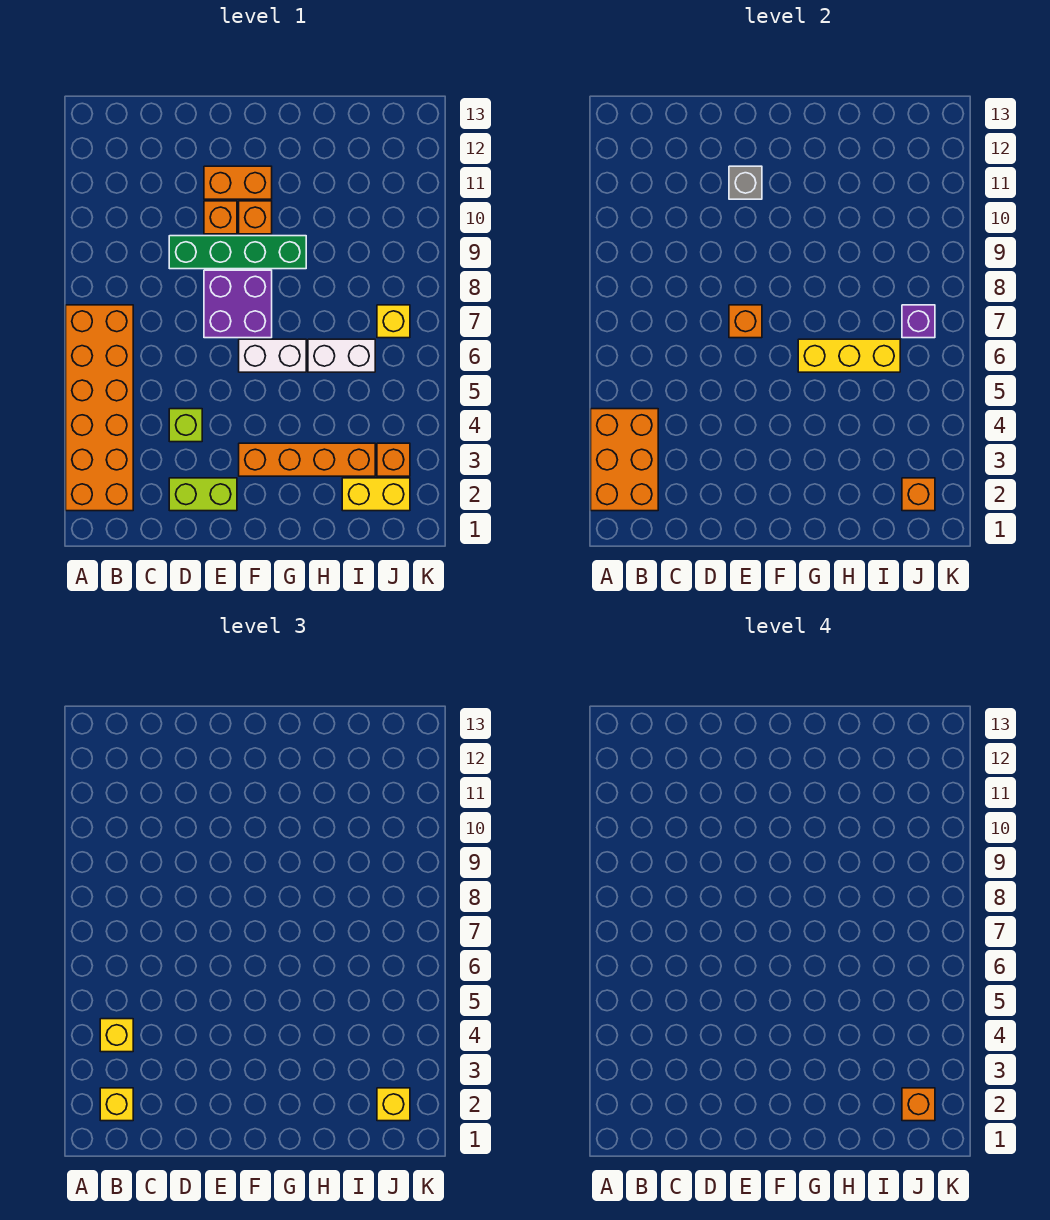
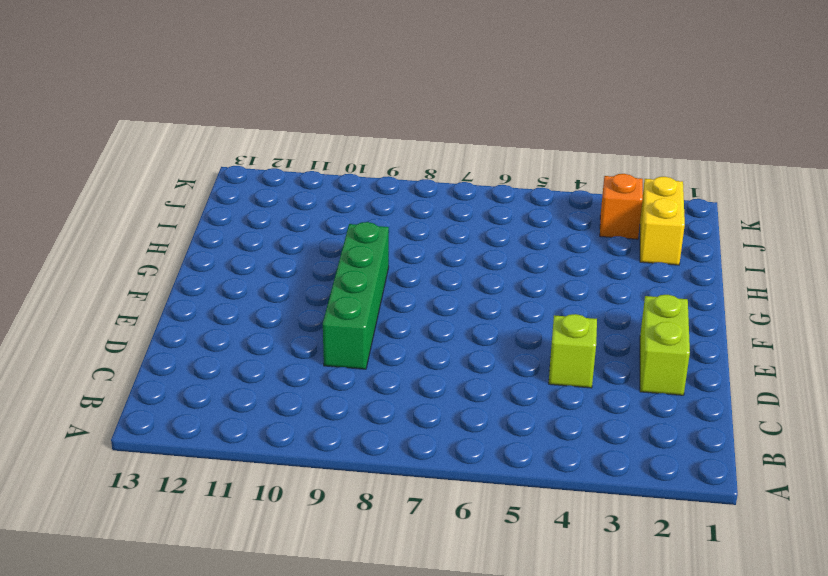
none -> orange 2x6 brick [66,305,133,511]
none -> purple 2x2 brick [204,270,272,338]
none -> orange 1x1 brick [204,201,237,234]

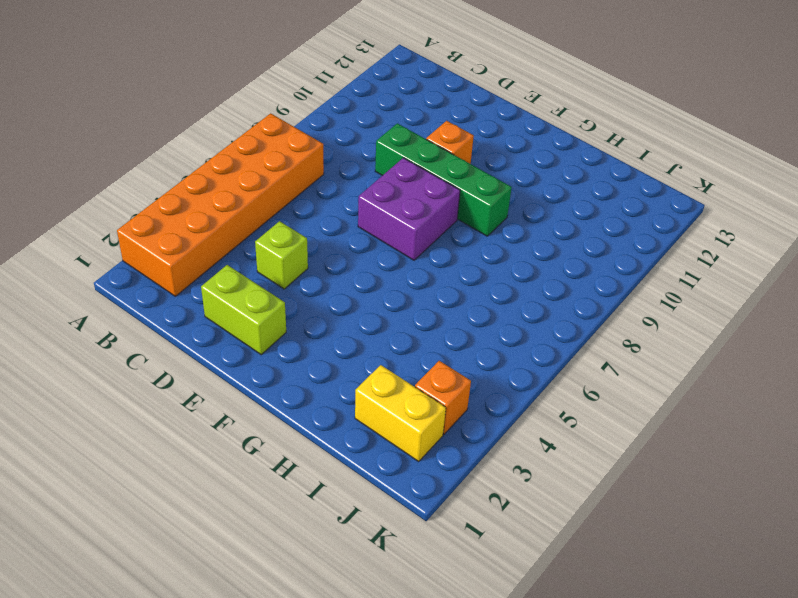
none -> orange 1x2 brick [204,166,272,199]
none -> orange 1x4 brick [239,443,375,476]
none -> white 1x2 brick [239,339,306,372]

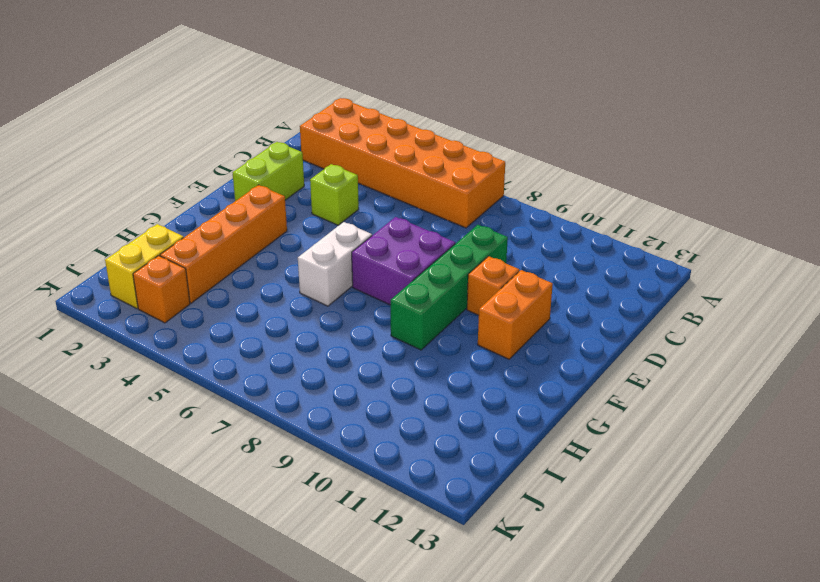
none -> orange 1x1 brick [239,201,272,234]
none -> white 1x2 brick [308,339,375,372]
none -> yellow 1x1 brick [377,305,410,338]

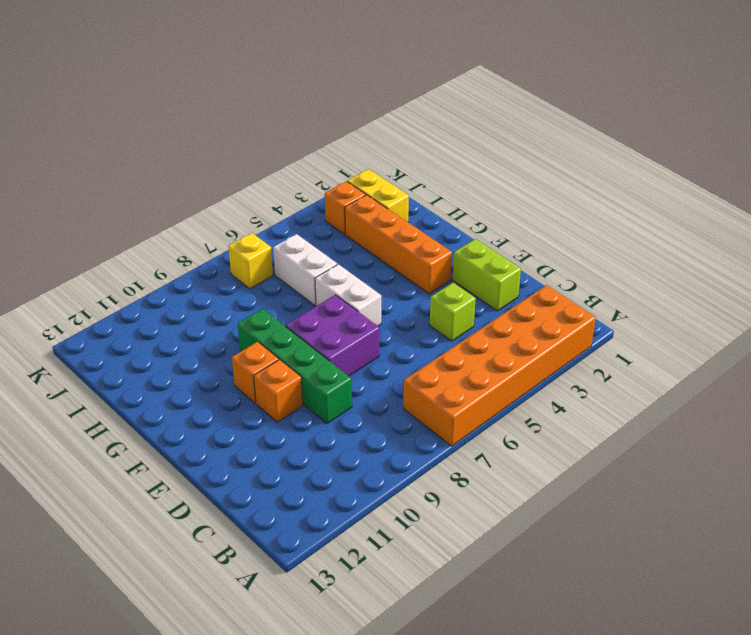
none -> orange 1x2 brick [204,166,272,199]
none -> orange 2x3 brick [591,409,658,511]
none -> orange 1x1 brick [729,305,762,338]

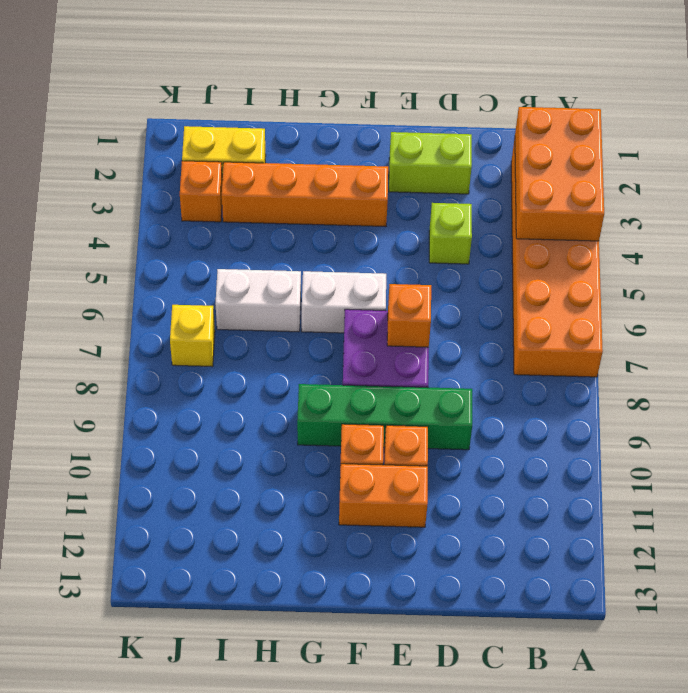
none -> grey 1x1 brick [729,166,762,199]
none -> yellow 1x3 brick [798,339,900,372]
none -> orange 1x1 brick [902,478,935,511]

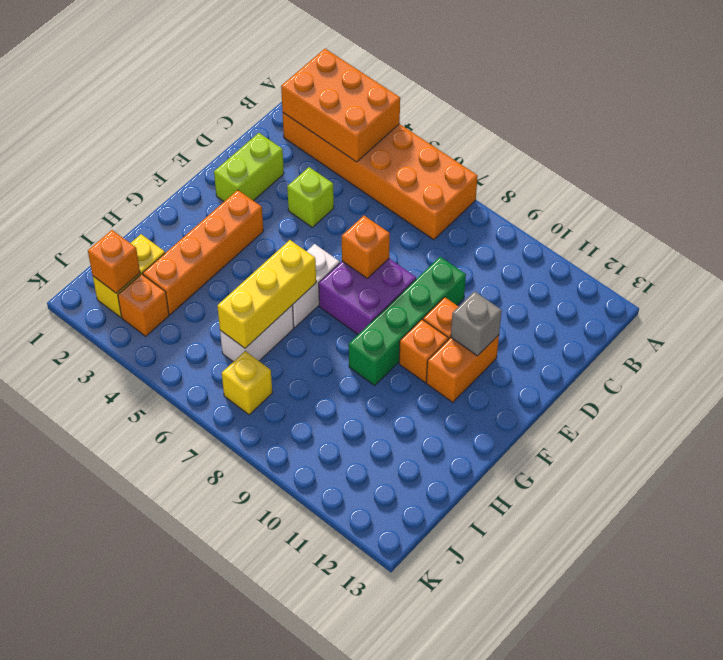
none -> purple 1x1 brick [902,305,935,338]
none -> yellow 1x1 brick [100,1088,133,1121]
none -> yellow 1x1 brick [100,1019,133,1052]

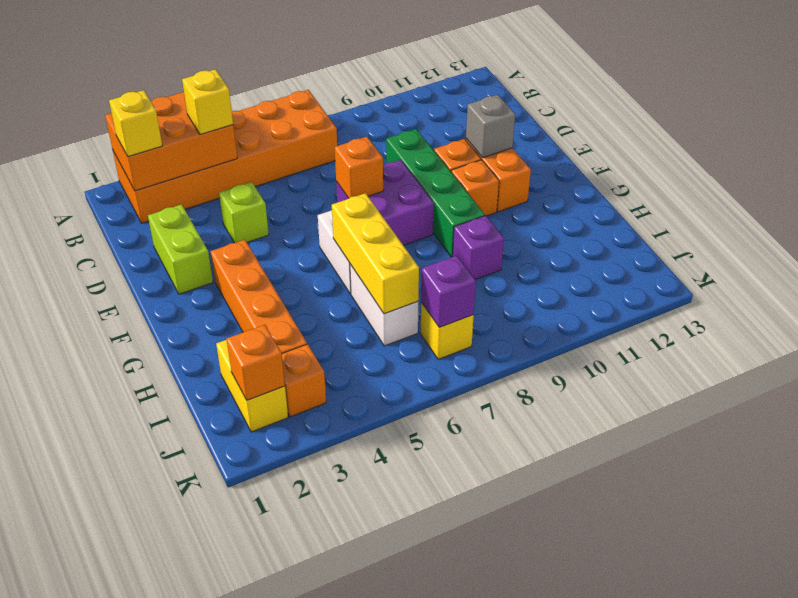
purple 1x1 brick [453,216,504,280] -> none
none -> yellow 1x1 brick [377,1088,410,1121]
none -> orange 1x1 brick [902,1088,935,1121]

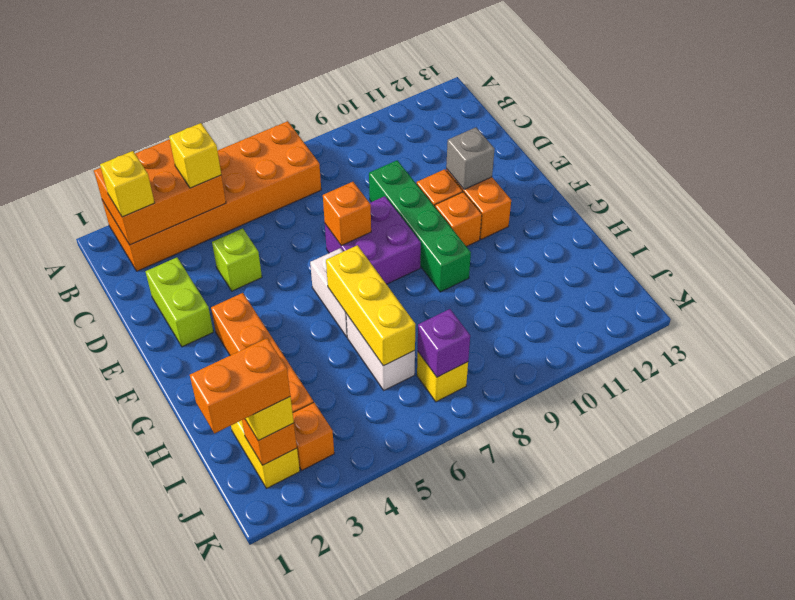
orange 1x2 brick [190,338,290,433] -> orange 1x1 brick [902,1088,935,1121]

